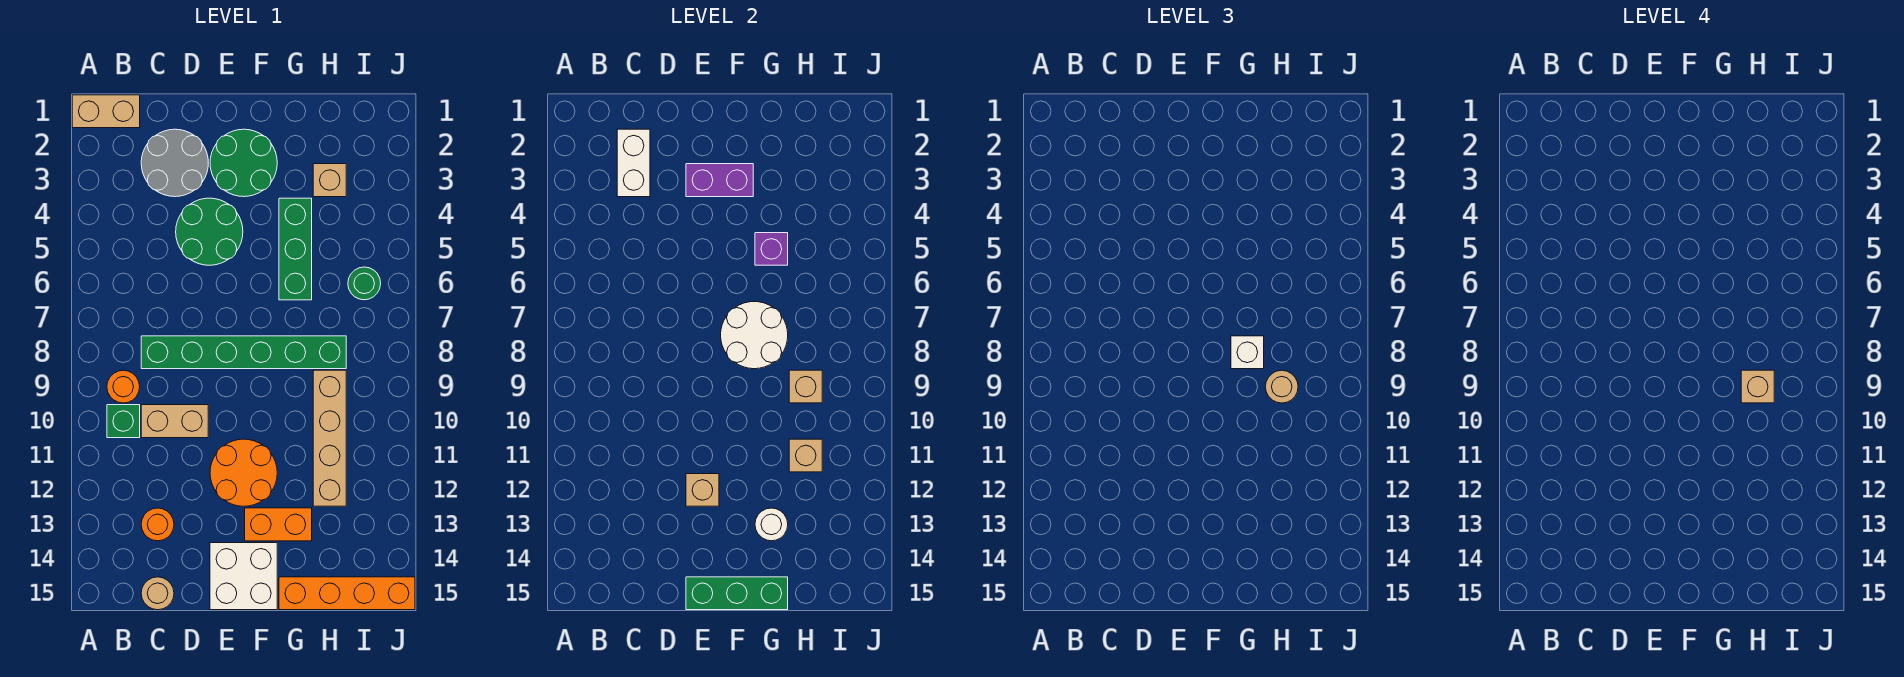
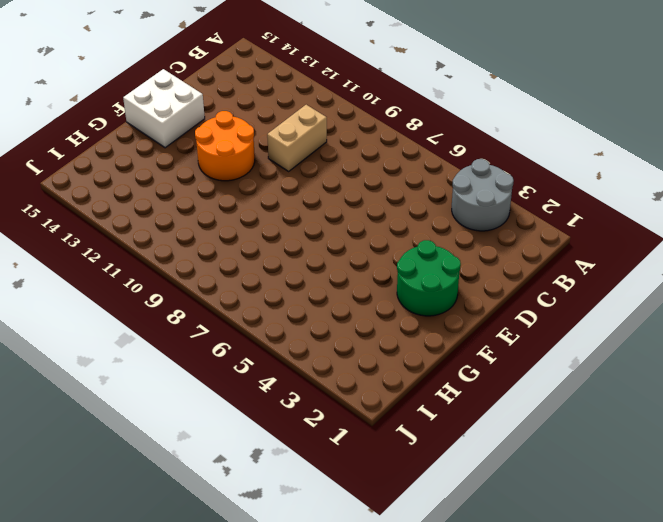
grey 2x2 round brick [452,159,514,231] -> grey 2x2 round brick moved to [141,129,208,197]
none -> tan 1x2 brick [72,95,140,128]
none -> orange 1x1 round brick [107,370,140,403]
none -> green 1x1 brick [107,405,140,438]
none -> green 1x6 brick [141,336,346,369]

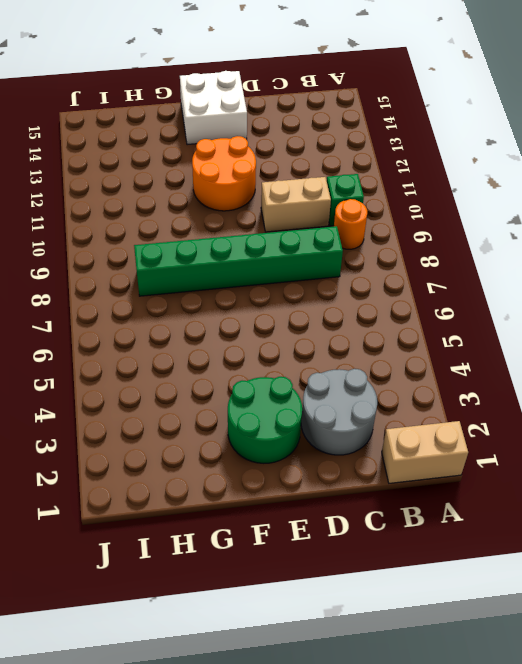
none -> orange 1x1 round brick [141,508,174,541]
none -> tan 1x1 round brick [141,577,174,610]
none -> green 2x2 round brick [176,198,243,265]
none -> orange 1x2 brick [245,508,312,541]

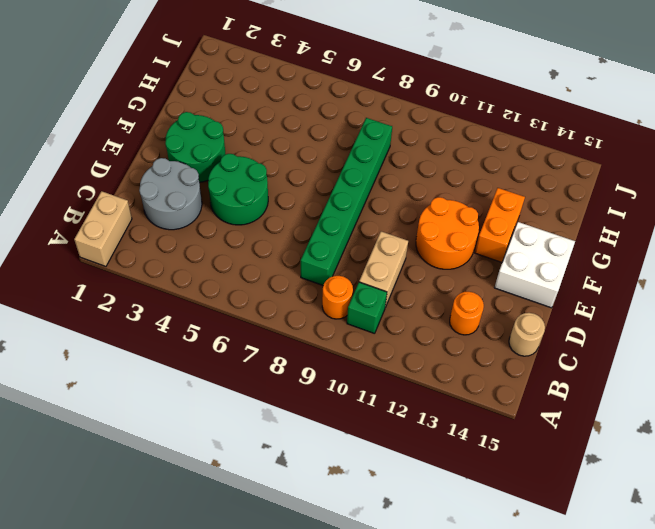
none -> green 1x3 brick [279,198,312,300]
none -> orange 1x4 brick [279,577,415,610]
none -> tan 1x1 brick [313,164,346,197]
none -> tan 1x4 brick [313,370,346,506]

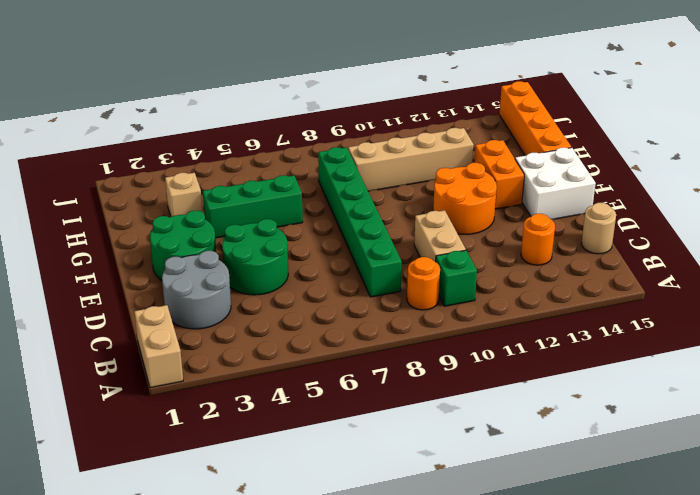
none -> green 1x1 round brick [348,267,381,300]
none -> white 1x2 brick [617,129,650,197]
none -> purple 1x2 brick [686,164,753,197]
none -> tan 1x1 brick [686,474,719,506]

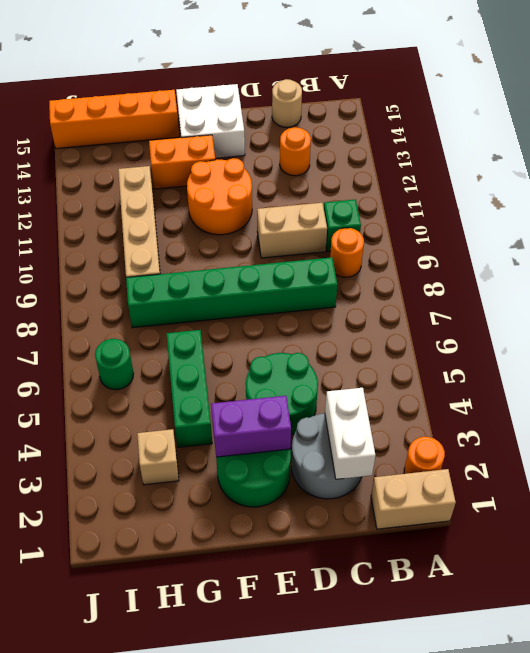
orange 1x1 round brick [404,437,445,474] -> none
none -> tan 1x1 brick [686,474,719,506]
none -> green 1x3 brick [686,577,788,610]
none -> white 2x2 round brick [721,302,788,369]
none -> purple 1x1 brick [755,233,788,265]

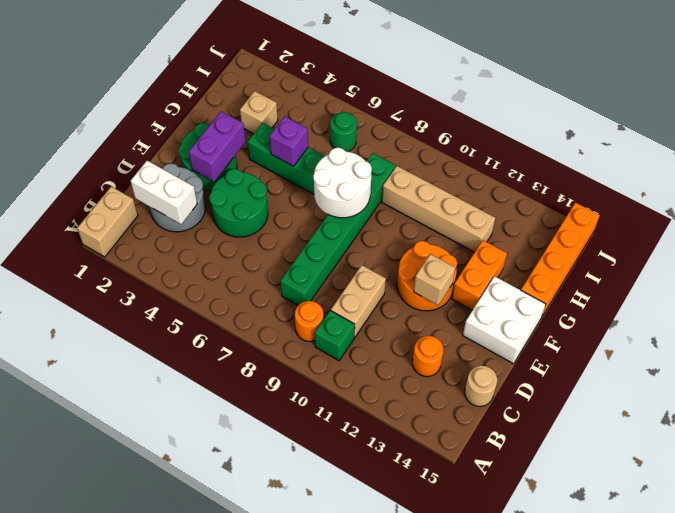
none -> green 1x3 brick [686,577,788,610]
none -> white 1x1 round brick [755,508,788,541]
none -> tan 1x1 brick [789,370,822,403]
none -> tan 1x1 brick [789,439,822,472]

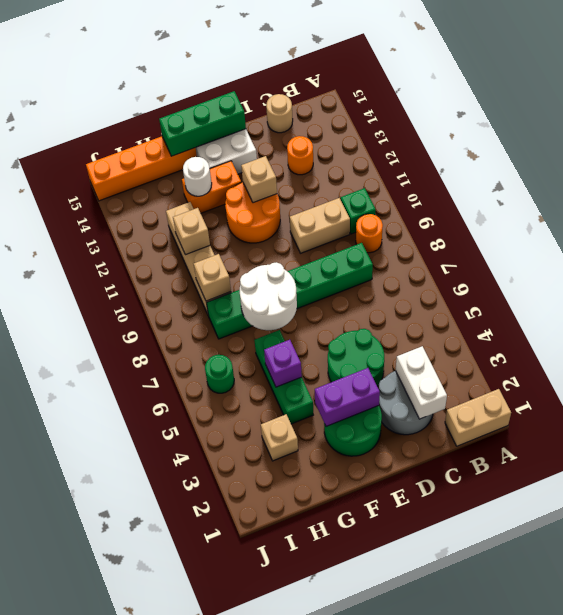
none -> white 1x1 brick [1231,336,1264,369]
none -> tan 1x1 round brick [1265,370,1298,403]
none -> tan 1x1 brick [1741,370,1774,403]

